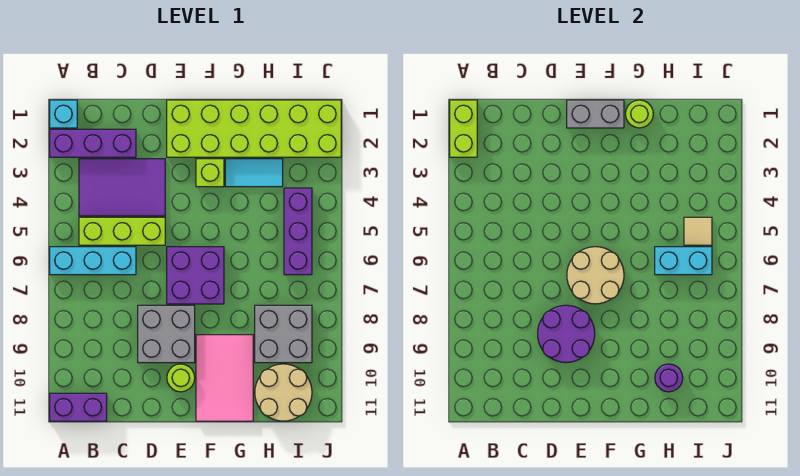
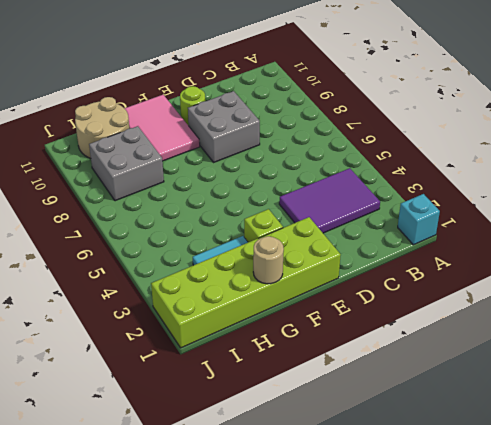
tan 1x1 round brick [253,236,284,284] -> lime 1x1 round brick [626,100,653,128]
none -> purple 1x3 brick [50,129,136,157]
none -> cyan 1x3 brick [50,247,136,275]
none -> purple 1x2 brick [50,393,107,421]

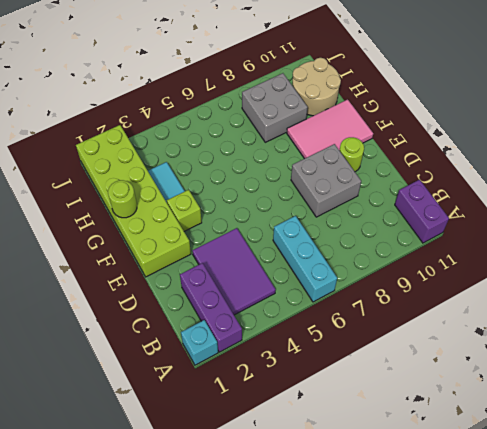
none -> lime 1x3 brick [79,217,165,245]
none -> purple 2x2 brick [167,247,224,304]
none -> purple 1x3 brick [284,188,312,275]

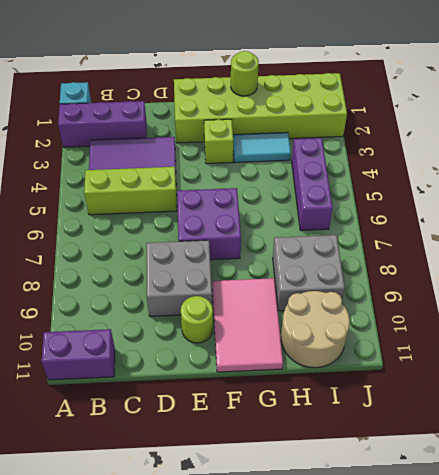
none -> cyan 1x3 brick [50,247,136,275]
none -> lime 1x2 brick [450,100,477,157]
none -> purple 2x2 round brick [538,305,595,363]

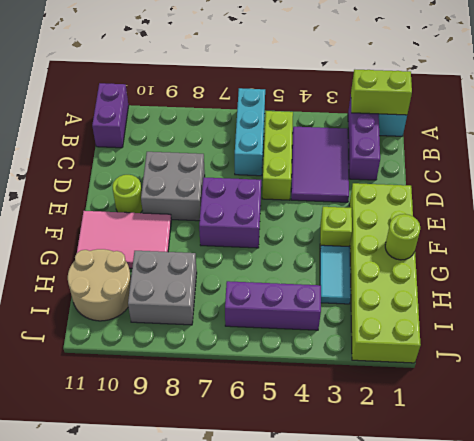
none -> purple 2x2 round brick [538,305,595,363]
none -> grey 1x2 brick [567,100,624,128]
none -> tan 2x2 round brick [567,247,624,304]

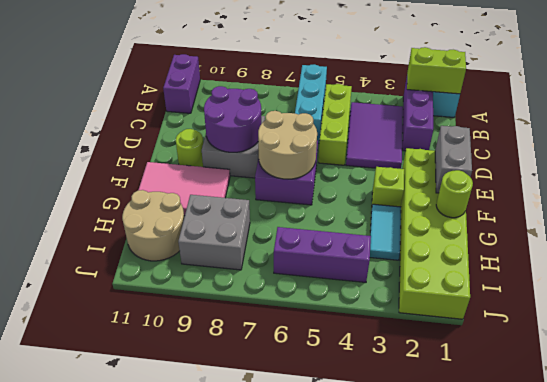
none -> cyan 1x2 brick [655,247,712,275]
none -> purple 1x1 round brick [655,364,683,392]
none -> tan 1x1 tile [684,217,712,245]

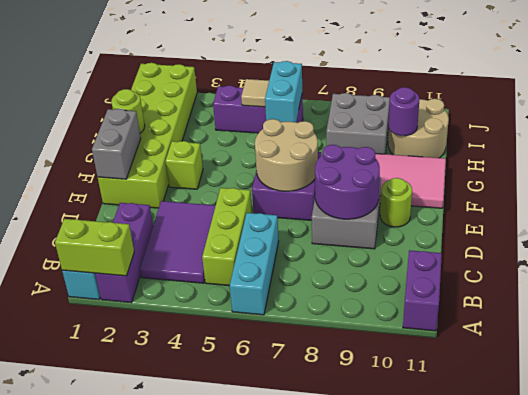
none -> cyan 1x2 tile [225,159,283,187]

